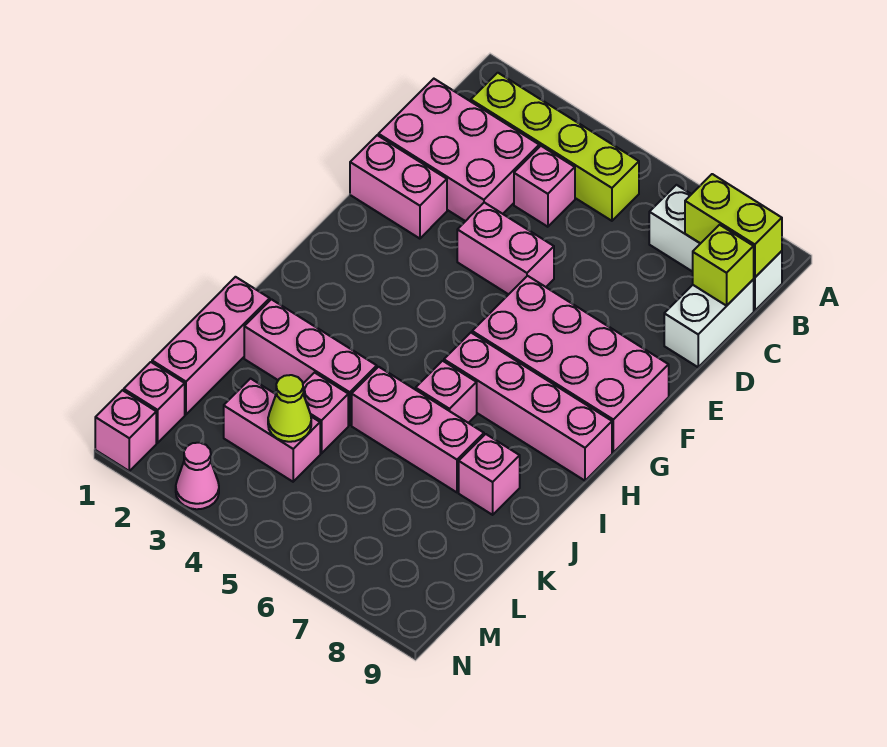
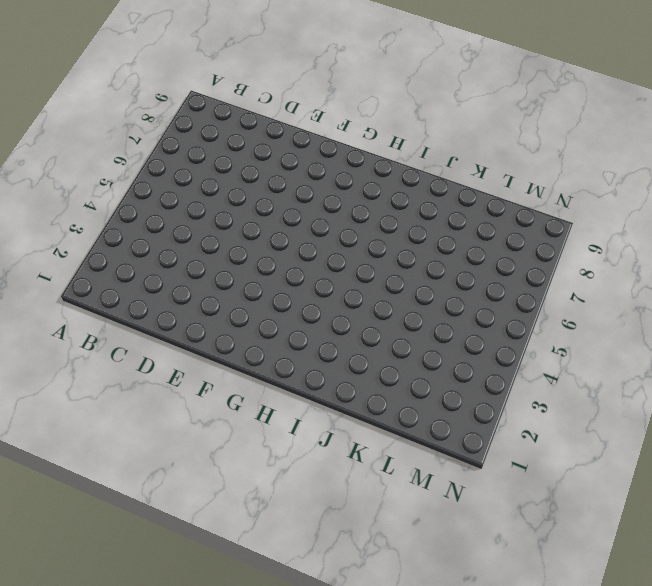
none -> lime 1x4 brick [471,73,639,221]
none -> white 1x3 brick [649,185,782,311]
none -> pink 2x3 brick [378,79,539,221]

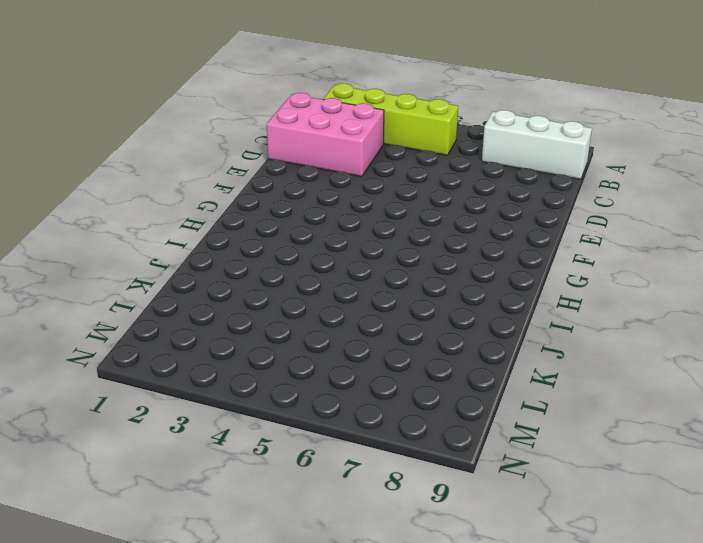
none -> pink 1x1 brick [514,146,575,227]
none -> white 1x2 brick [664,280,754,367]
none -> pink 1x2 brick [350,135,447,239]

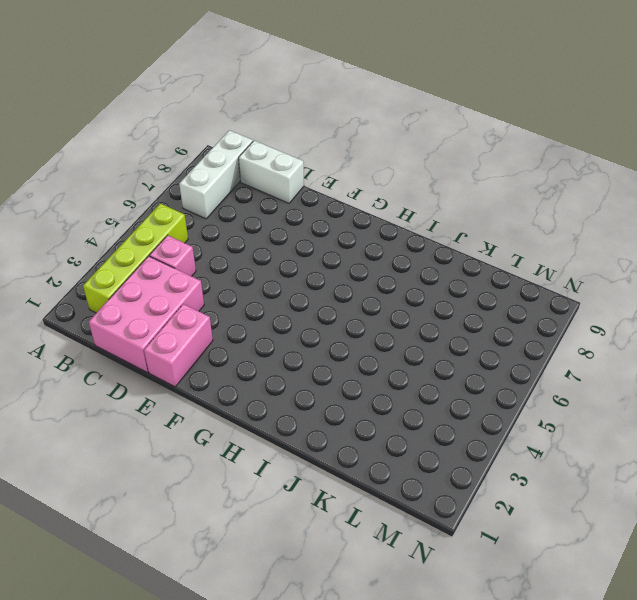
none -> pink 1x2 brick [457,202,554,294]
none -> pink 2x4 brick [472,276,669,452]
none -> pink 1x4 brick [444,333,612,481]

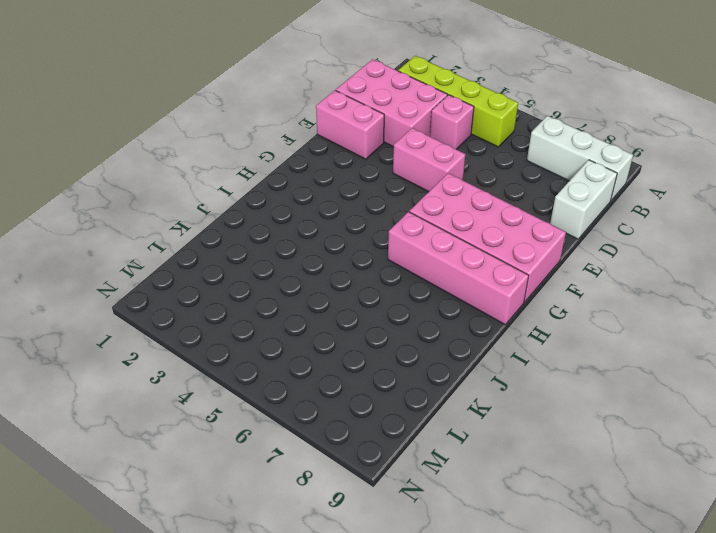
none -> pink 1x1 brick [416,361,477,423]
none -> pink 1x3 brick [152,277,270,414]
none -> pink 1x3 brick [244,299,377,425]

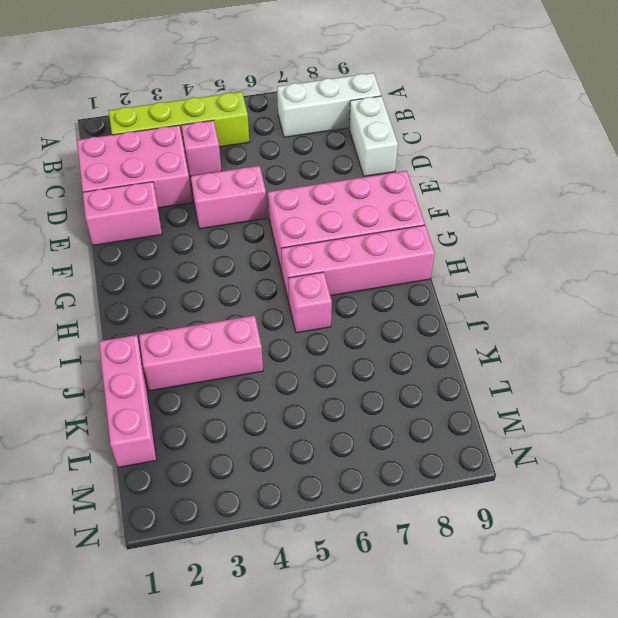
none -> pink 1x3 brick [352,367,484,492]
none -> pink 1x1 brick [459,434,520,515]
none -> pink 1x1 brick [303,373,348,453]

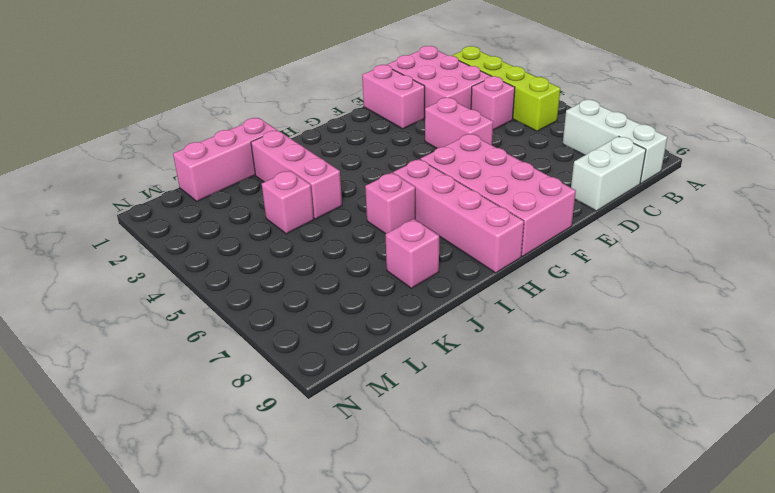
none -> pink 1x3 brick [352,367,484,492]
none -> pink 1x2 brick [224,379,320,482]
none -> pink 1x1 brick [124,362,185,443]

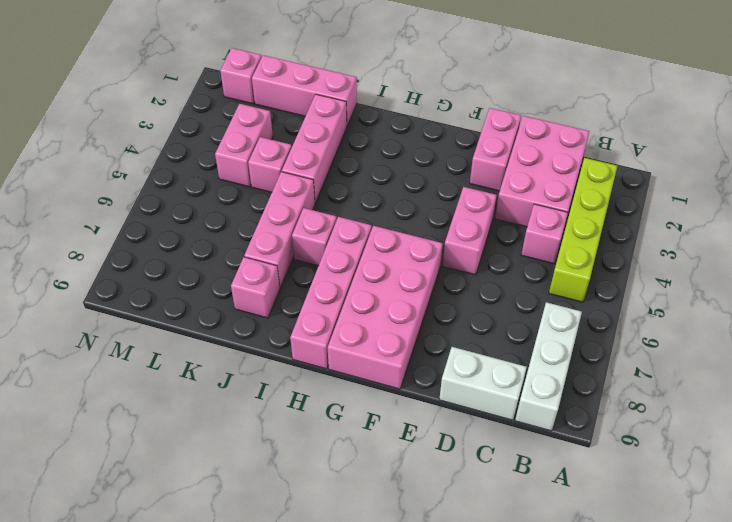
none -> pink 1x1 brick [95,390,156,471]
none -> pink 1x1 cone [176,443,219,509]
none -> lime 1x2 brick [685,174,782,277]

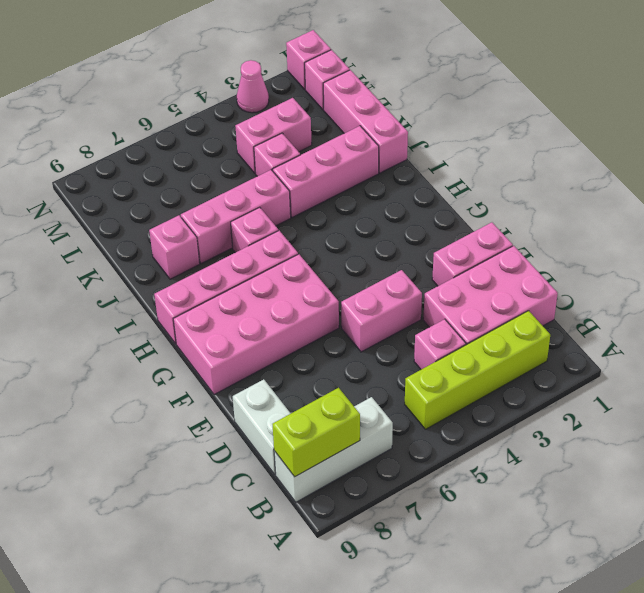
none -> lime 1x1 brick [693,225,754,306]
none -> lime 1x1 cone [268,375,311,442]

